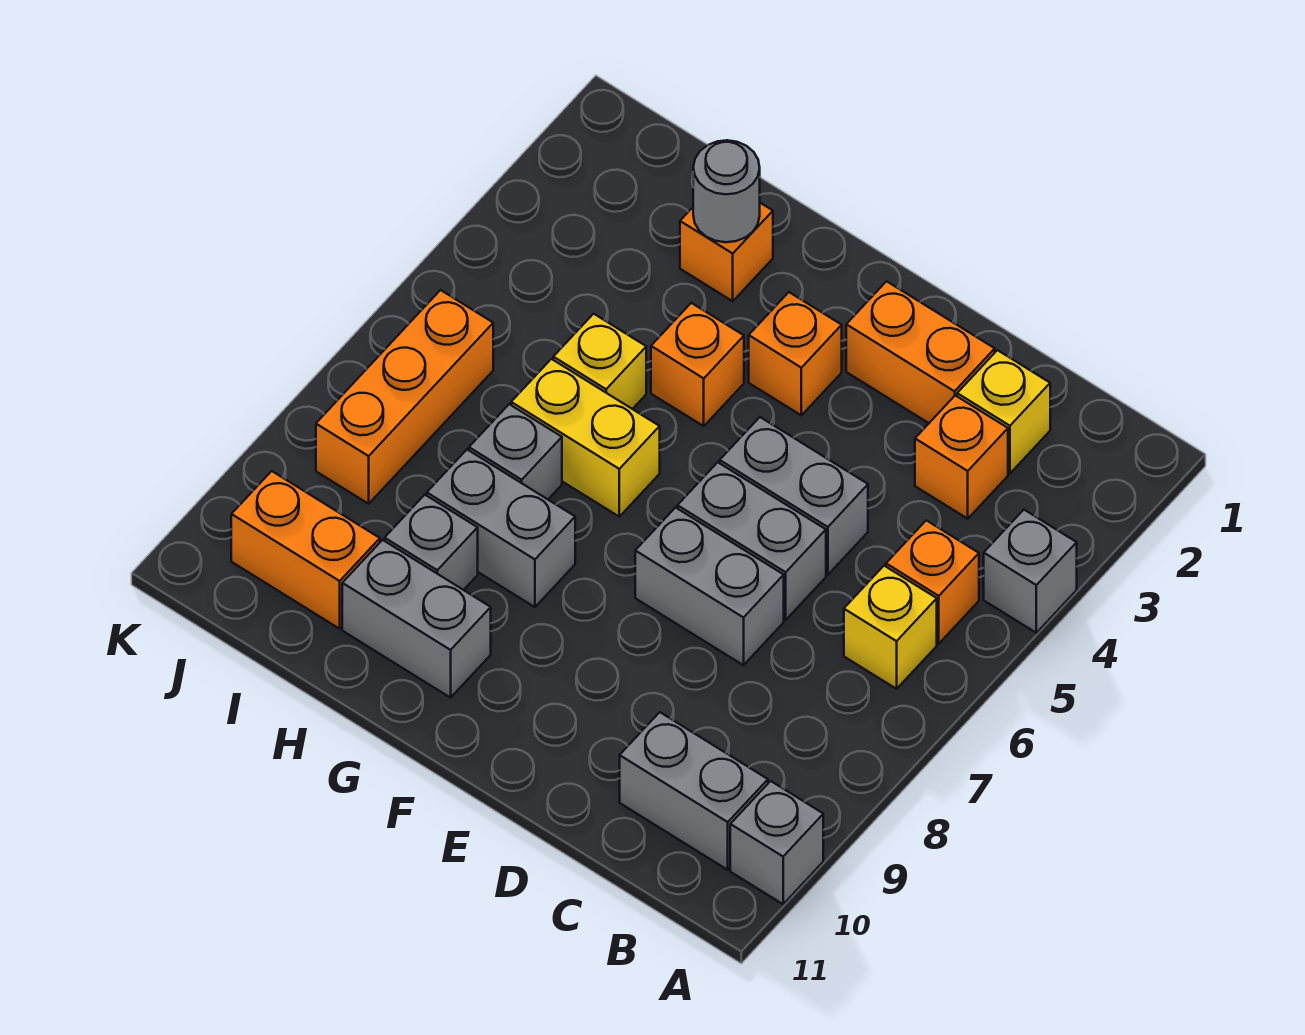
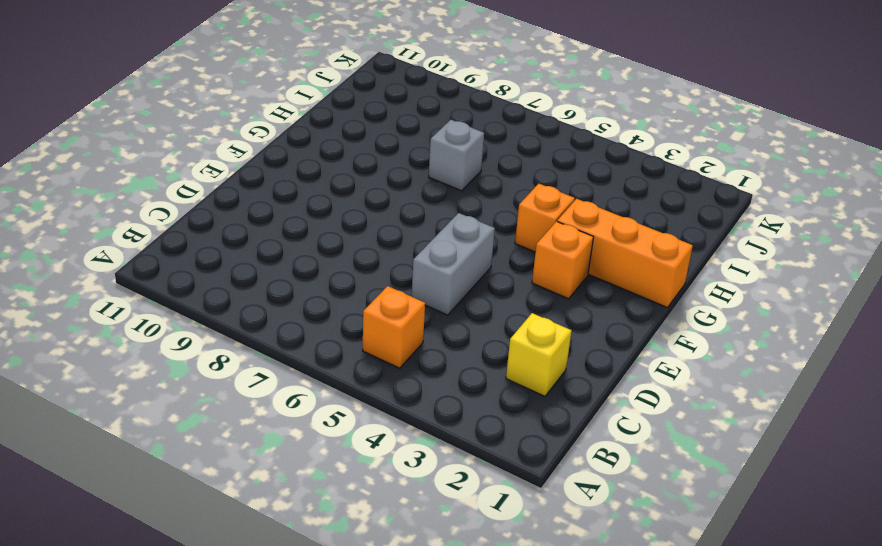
orange 1x3 brick [557,199,693,308] -> orange 1x3 brick moved to [316,290,493,504]
none -> grey 1x1 brick [984,510,1077,633]
none -> grey 1x1 brick [730,781,823,904]
none -> yellow 1x1 brick [844,566,937,689]

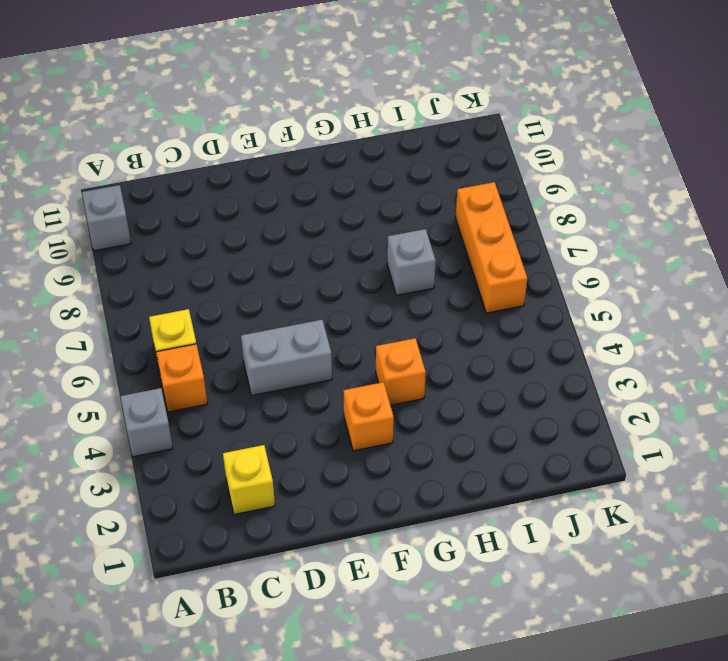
none -> grey 1x2 brick [620,712,768,870]
none -> orange 1x1 brick [915,395,1008,519]
none -> orange 1x2 brick [846,281,995,423]

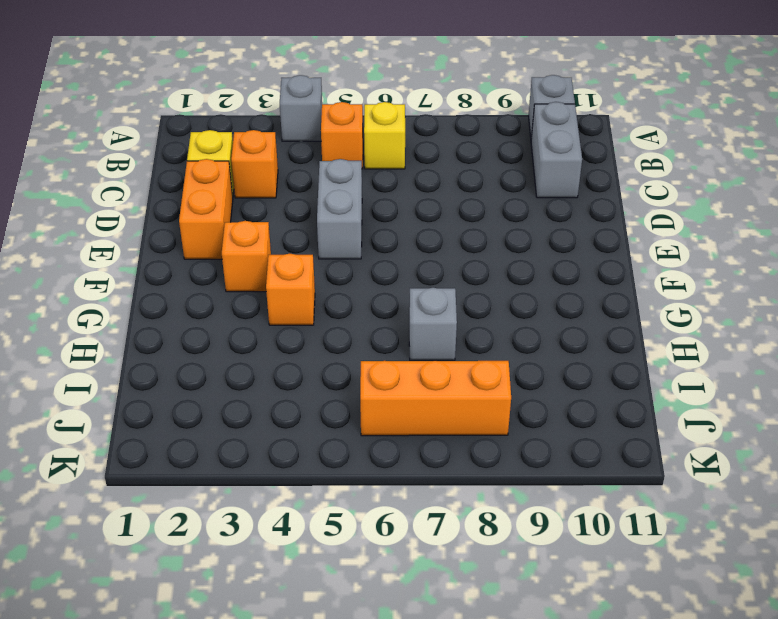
none -> grey 1x2 brick [678,462,826,620]
none -> grey 1x2 brick [635,508,784,665]
none -> yellow 1x2 brick [511,359,660,517]

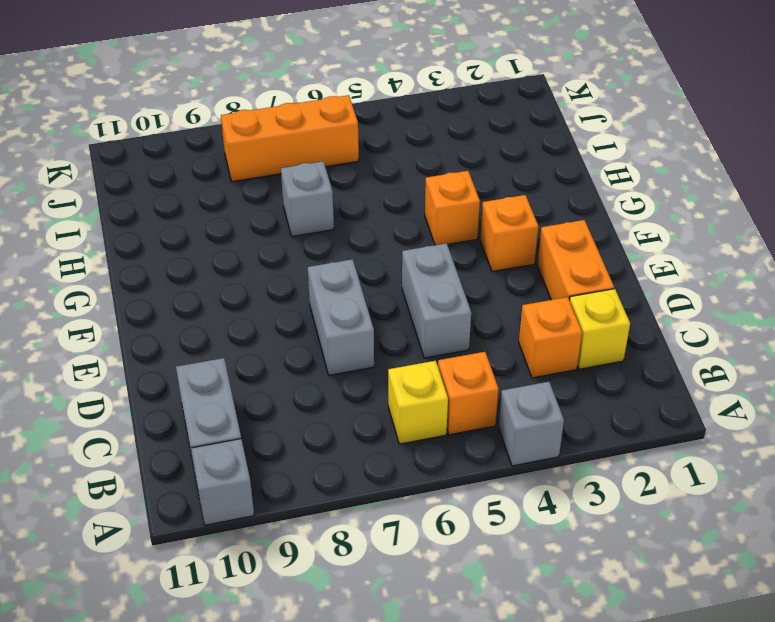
none -> grey 1x2 brick [678,462,826,620]
none -> yellow 1x2 brick [511,359,660,517]
none -> grey 1x2 brick [427,450,575,607]

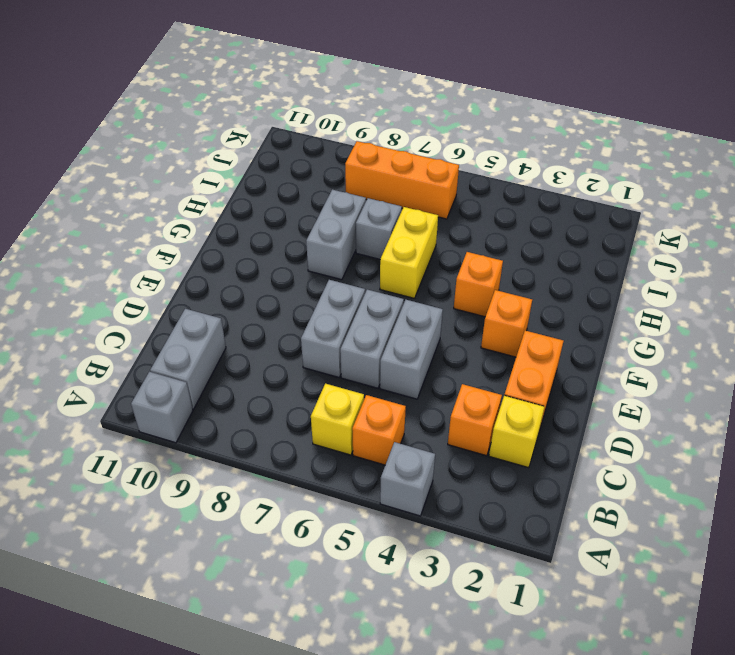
none -> grey 1x2 brick [342,540,491,698]
none -> orange 1x1 brick [680,203,773,301]
none -> yellow 1x1 brick [553,314,646,409]

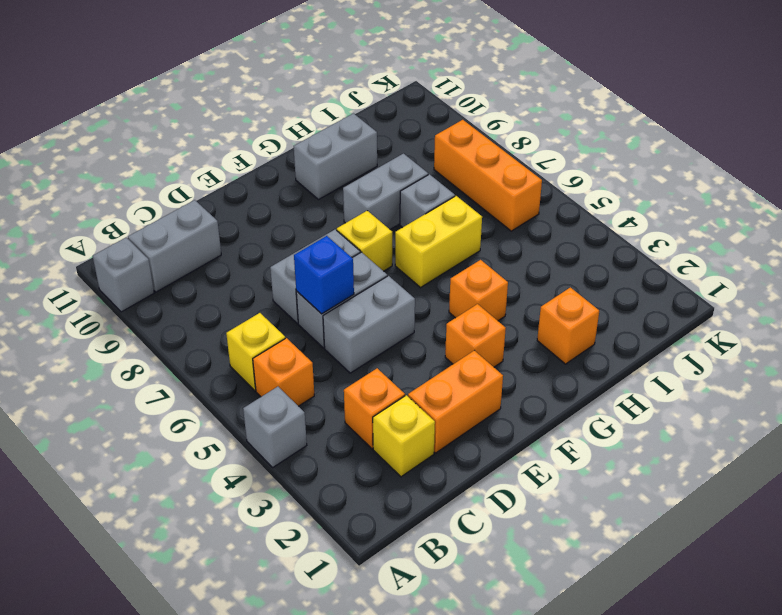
blue 1x1 brick [294,236,354,314] -> none
yellow 1x1 brick [337,211,392,271] -> yellow 1x1 brick moved to [553,314,646,409]
none -> grey 1x1 brick [385,495,478,590]
none -> orange 1x2 brick [231,471,380,629]
none -> grey 1x1 round brick [693,140,760,242]

